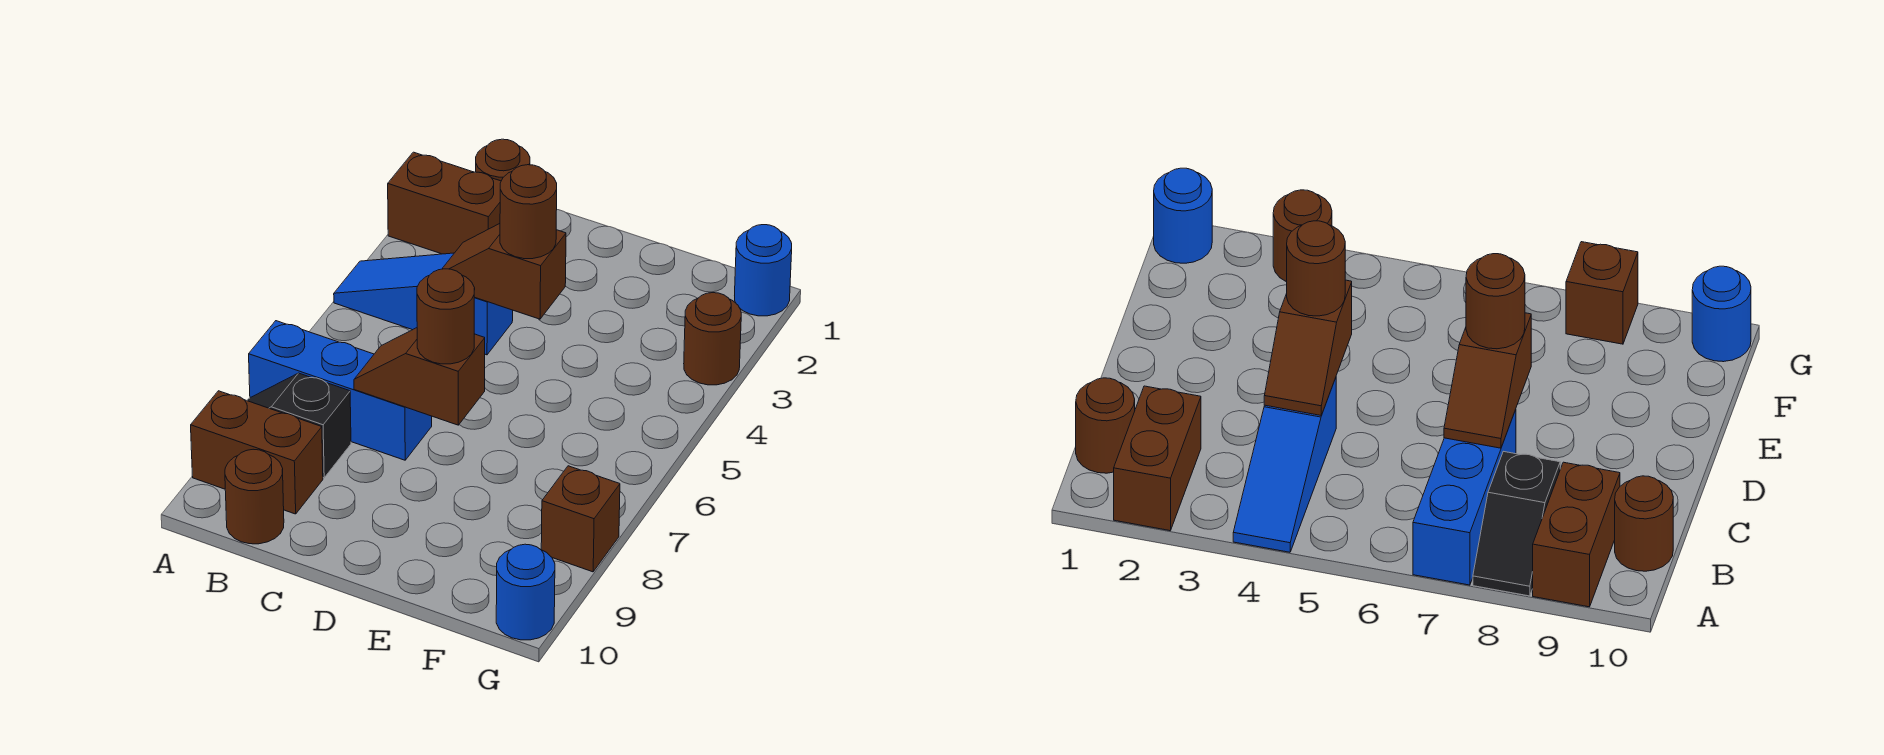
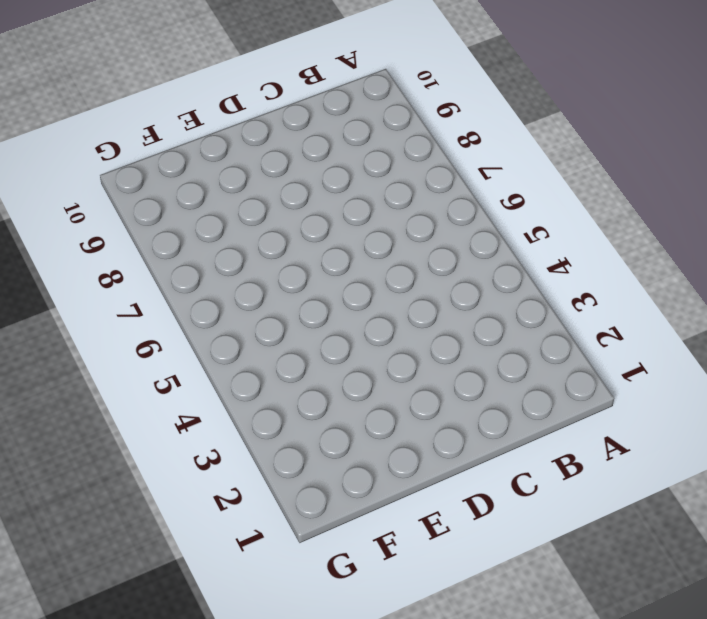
none -> brown 1x2 brick [388,152,501,254]
none -> blue 1x3 slope [334,253,513,355]
none -> blue 1x3 brick [249,321,432,460]

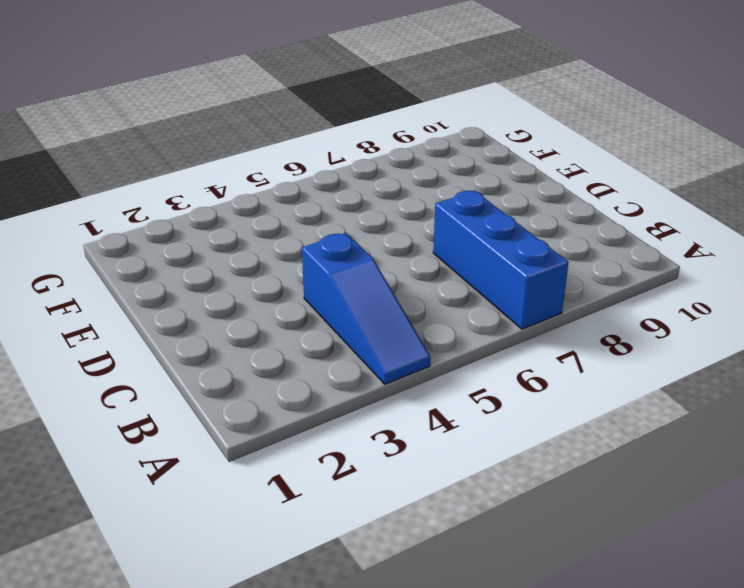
none -> brown 1x2 brick [388,152,501,254]
none -> black 1x2 slope [247,373,351,478]
none -> brown 1x2 brick [191,391,323,514]

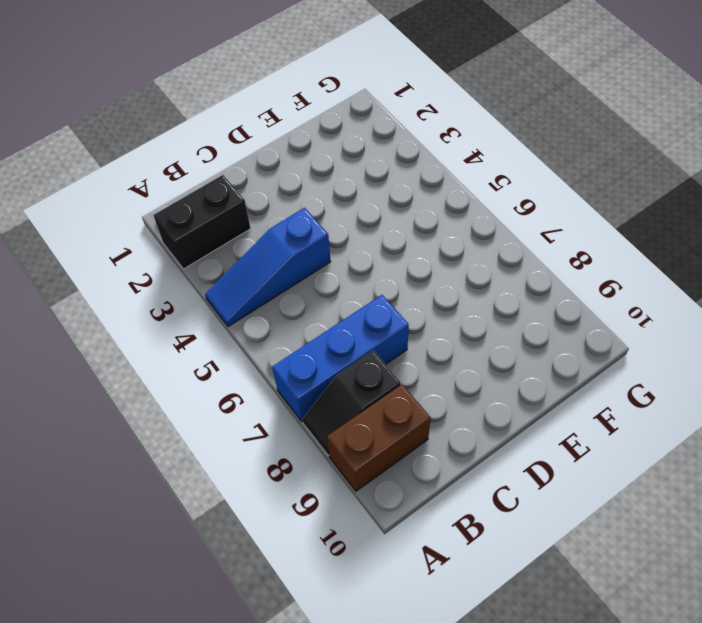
black 1x2 brick [154,175,251,269] -> brown 1x2 brick [388,152,501,254]
none -> brown 1x1 round brick [476,139,530,181]
none -> brown 1x1 round brick [225,449,284,544]
none -> blue 1x1 round brick [735,225,792,316]

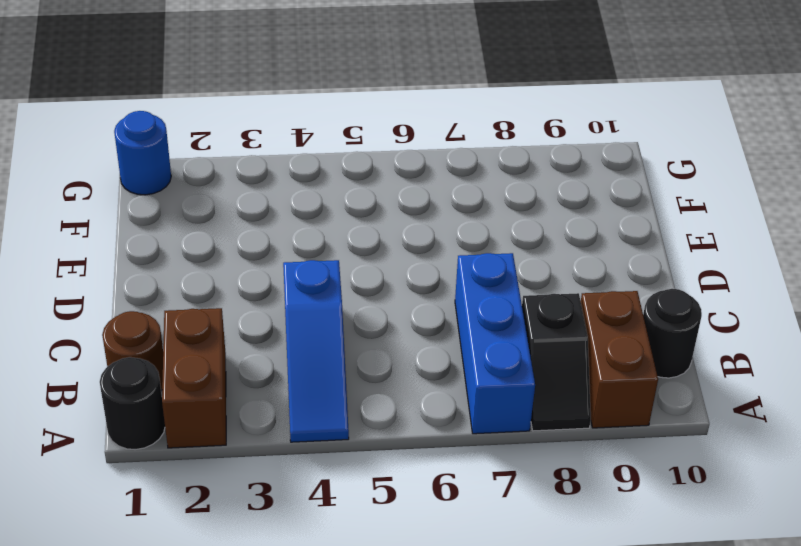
black 1x1 round brick [100,357,165,450] -> none
black 1x1 round brick [643,289,702,378] -> brown 1x1 round brick [225,449,284,544]
none -> brown 1x1 round brick [684,293,741,385]
none -> brown 1x1 brick [541,466,620,572]
none -> blue 1x1 round brick [496,544,555,640]

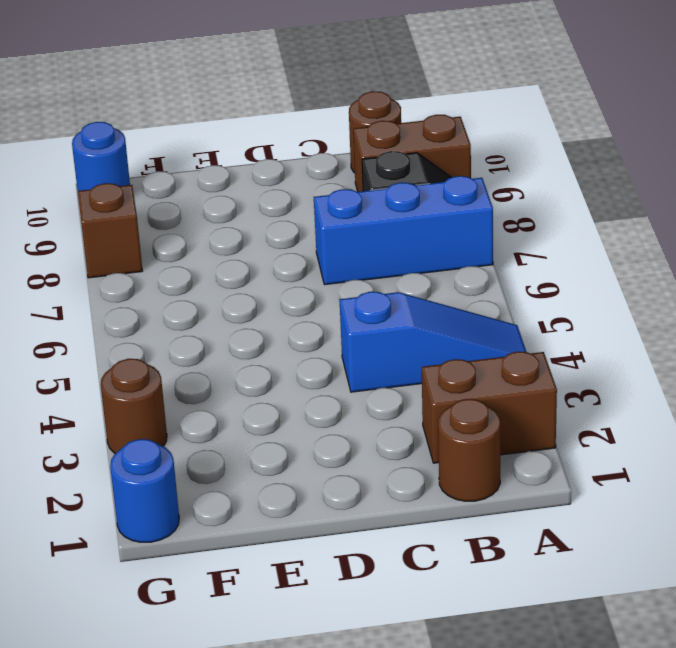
none -> brown 1x2 slope [442,224,566,319]
none -> brown 1x2 slope [354,328,485,425]
none -> brown 1x1 round brick [500,165,557,259]

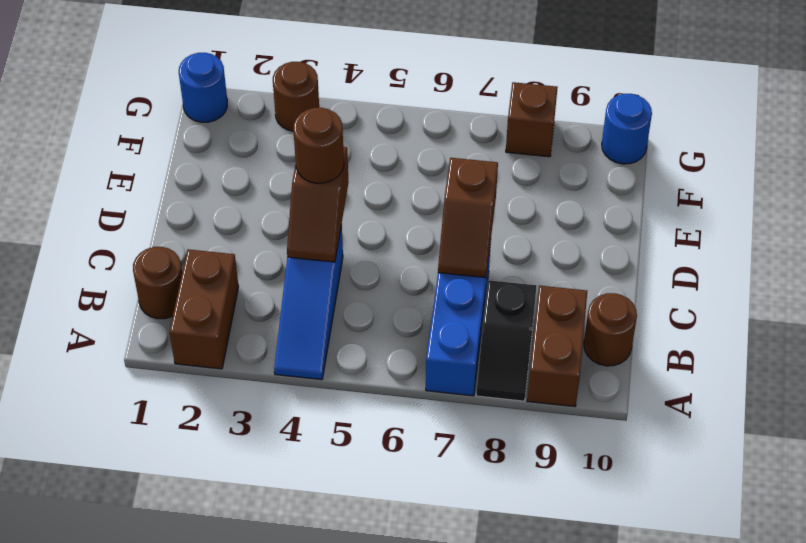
none -> brown 1x1 round brick [417,269,475,364]

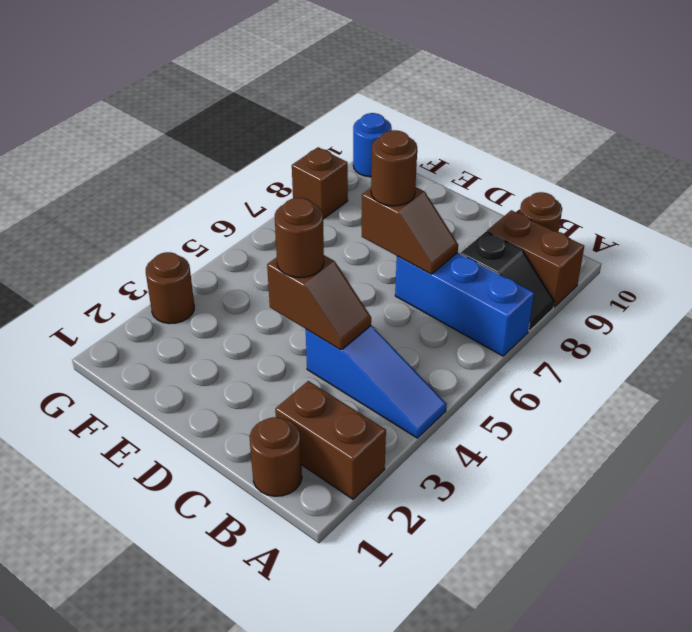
none -> blue 1x1 round brick [735,225,792,316]

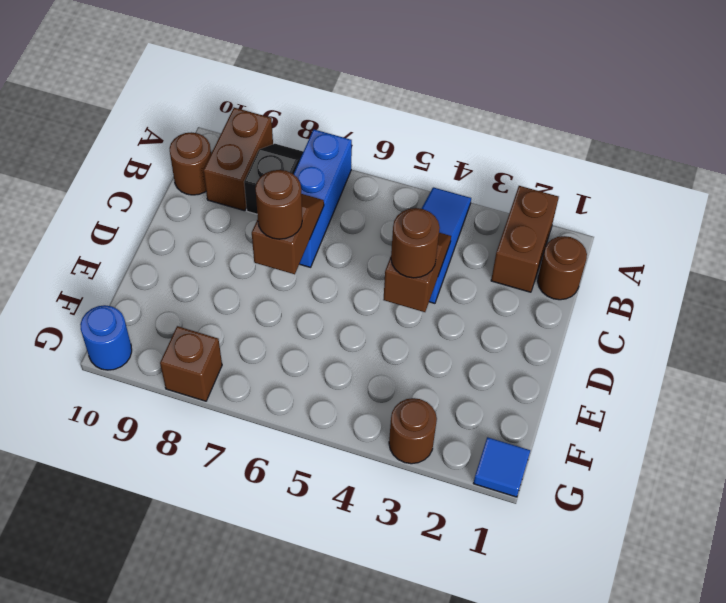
blue 1x1 tile [473,437,530,497] -> blue 1x1 round brick [735,225,792,316]

